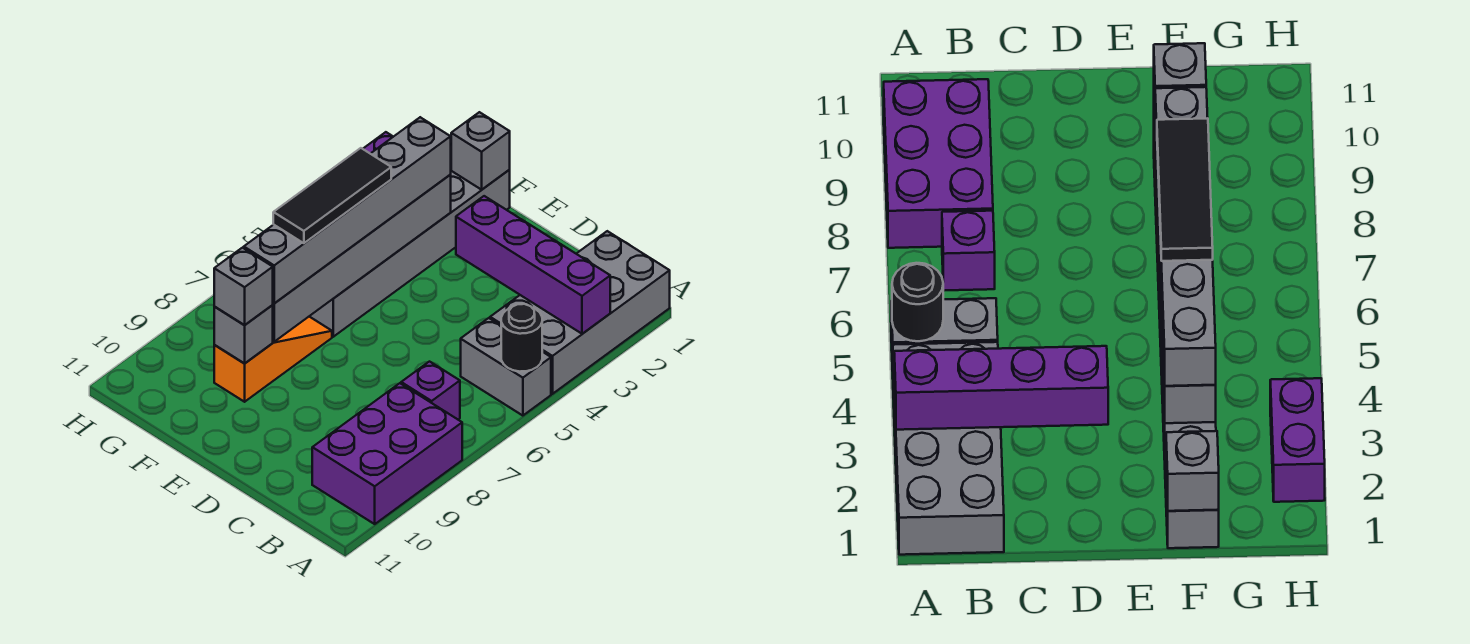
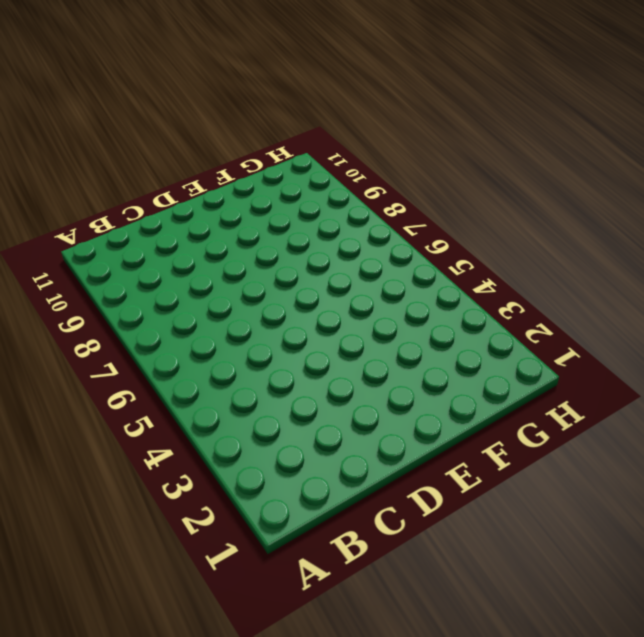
none -> grey 2x4 brick [490,231,670,394]
none -> grey 1x2 brick [461,318,551,416]
none -> purple 2x3 brick [312,383,462,524]

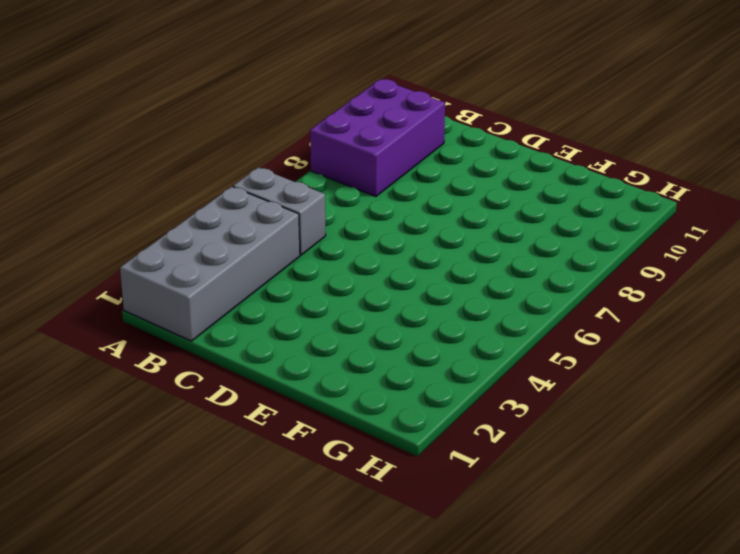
none -> purple 1x1 brick [401,362,460,419]
none -> grey 1x6 brick [309,170,510,337]
none -> orange 1x3 slope [214,317,332,402]

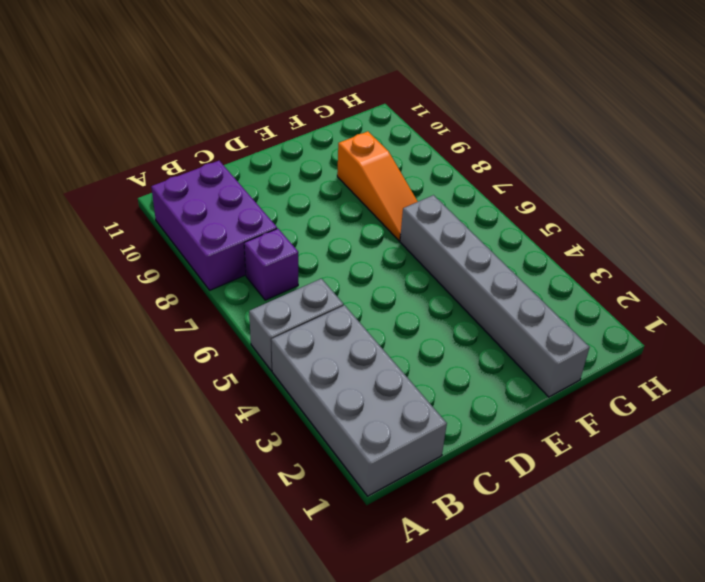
none -> purple 1x2 brick [1270,378,1325,502]
none -> purple 1x4 brick [456,196,610,334]
none -> black 1x1 round brick [501,304,542,372]

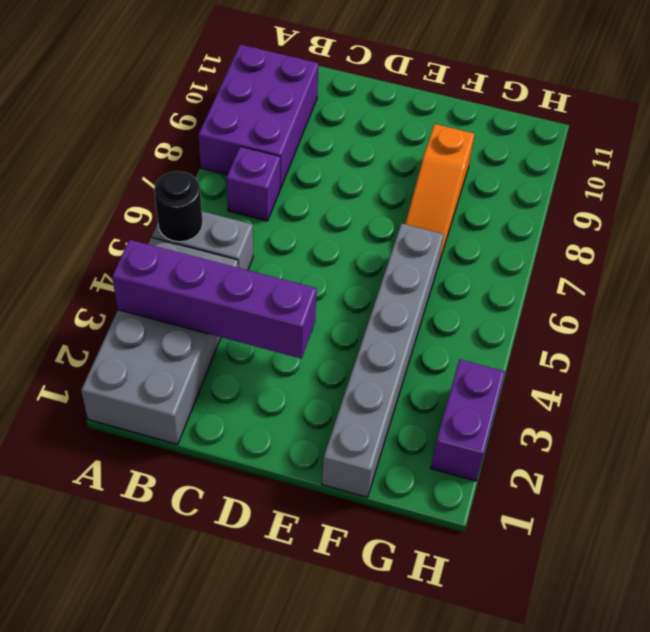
none -> grey 1x1 brick [451,112,510,190]
none -> grey 1x6 brick [273,175,451,342]
none -> grey 1x1 brick [214,305,273,363]

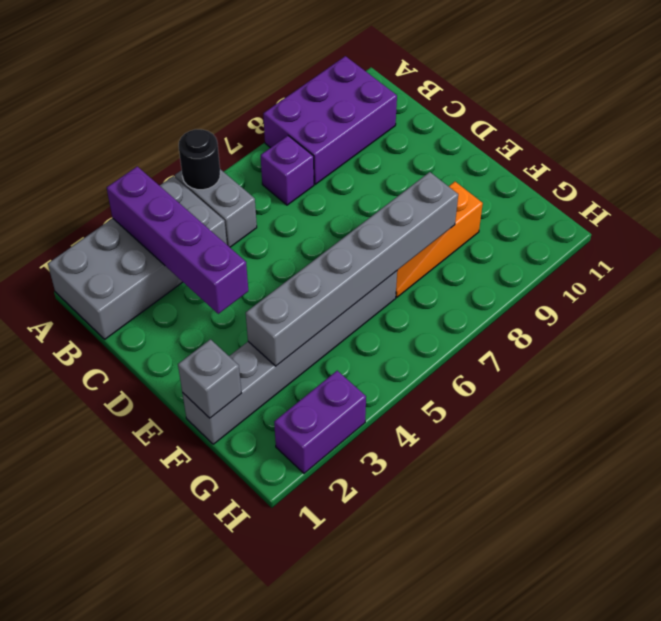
none -> grey 1x1 brick [214,305,273,363]
none -> grey 1x6 brick [244,117,451,303]
none -> grey 1x1 brick [214,248,273,325]

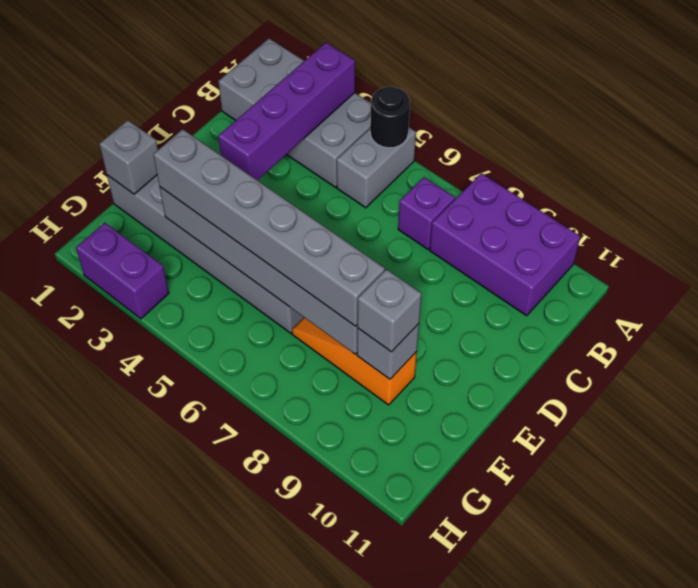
none -> black 1x3 tile [273,148,391,243]

